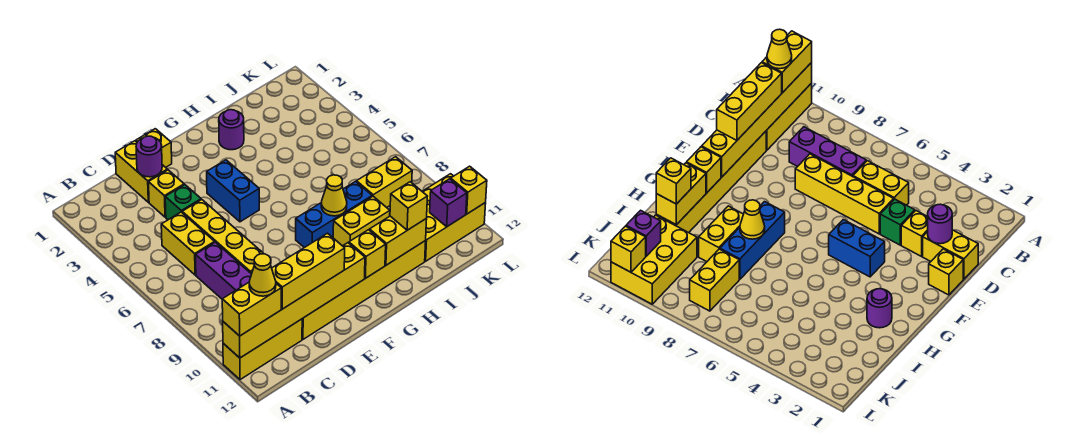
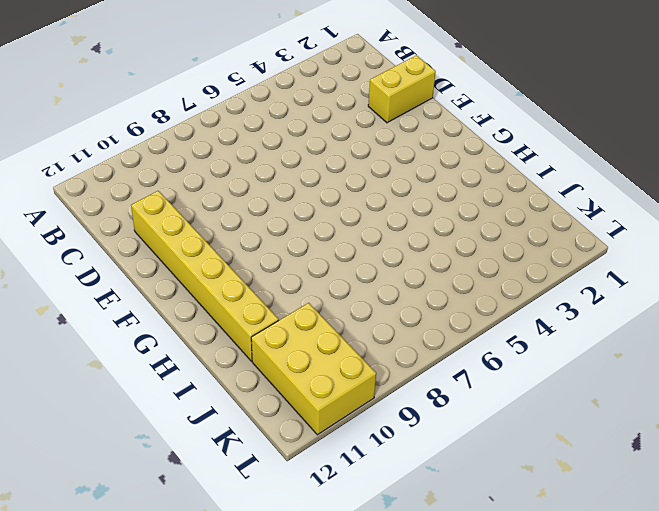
none -> yellow 1x3 brick [223,319,302,380]
none -> yellow 1x2 brick [161,212,215,275]
none -> purple 1x3 brick [196,242,251,299]

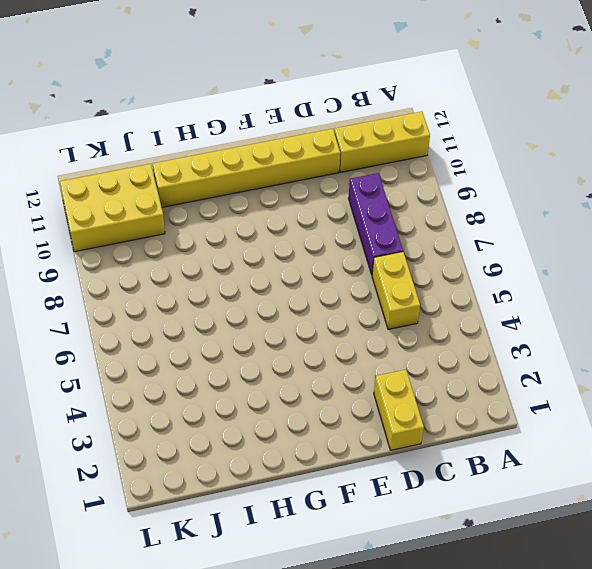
none -> yellow 1x1 brick [149,170,184,217]
none -> green 1x1 brick [165,185,201,220]
none -> yellow 1x4 brick [182,200,264,274]

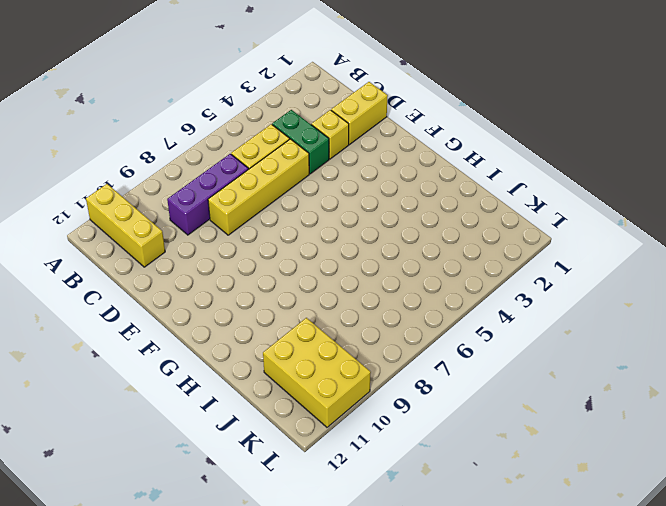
green 1x2 brick [272,110,329,174] -> green 1x1 brick [165,185,201,220]
none -> yellow 1x6 brick [302,241,426,339]
none -> yellow 1x1 brick [136,129,172,167]
none -> blue 1x2 brick [207,160,259,222]

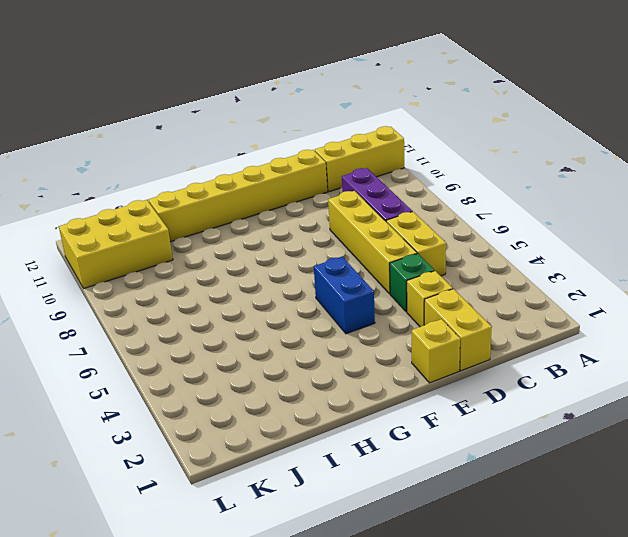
none -> blue 1x3 brick [296,182,372,248]
none -> purple 1x1 round brick [219,110,244,150]
none -> yellow 1x2 brick [333,196,390,246]

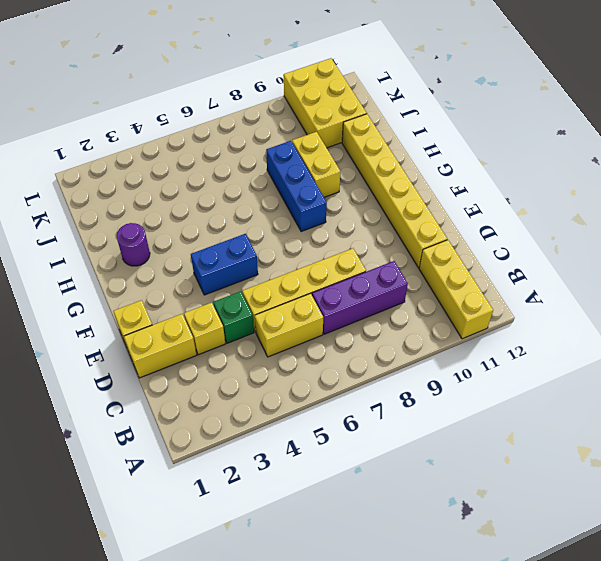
none -> yellow 1x2 brick [357,157,412,207]
none -> yellow 1x6 brick [223,243,365,358]
none -> purple 1x1 round brick [136,136,162,177]

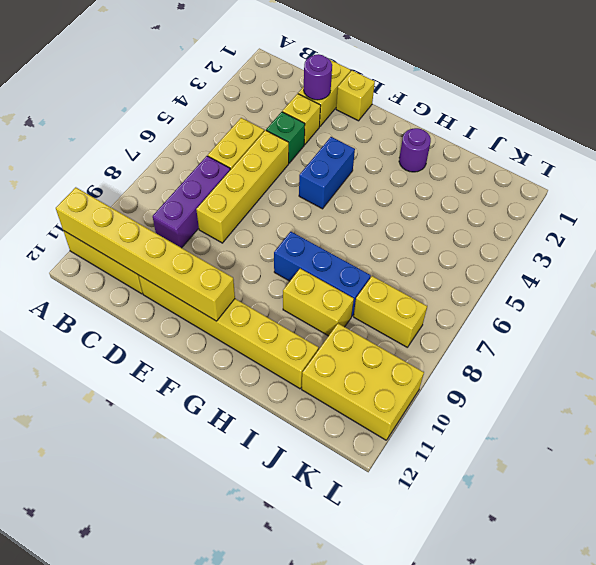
none -> yellow 1x1 brick [349,230,386,278]
none -> yellow 1x1 cone [321,175,347,216]
none -> yellow 1x2 brick [370,216,427,265]

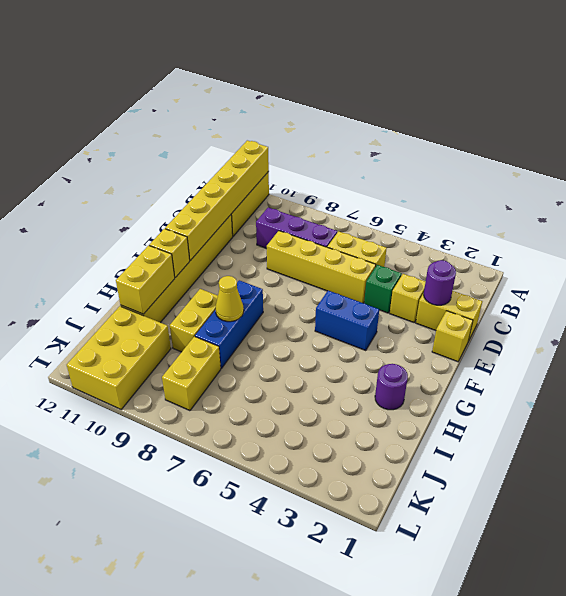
none -> purple 1x1 brick [430,179,467,227]
none -> yellow 1x1 brick [451,166,487,214]
none -> yellow 1x2 brick [222,283,281,336]

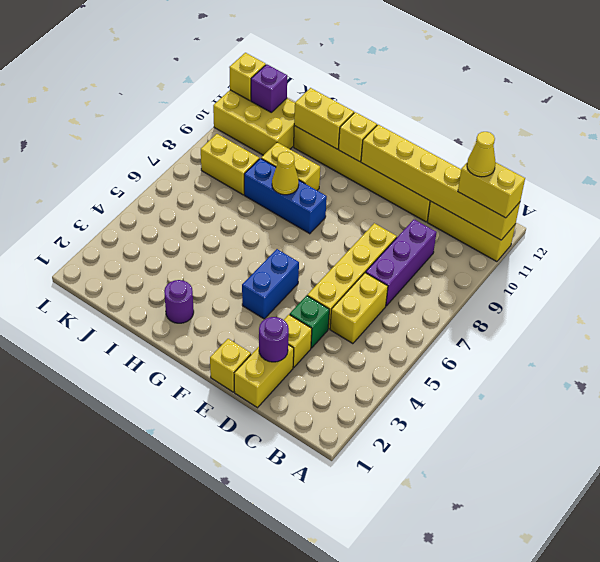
none -> yellow 1x3 brick [272,233,345,309]
none -> yellow 1x1 brick [390,182,427,230]

